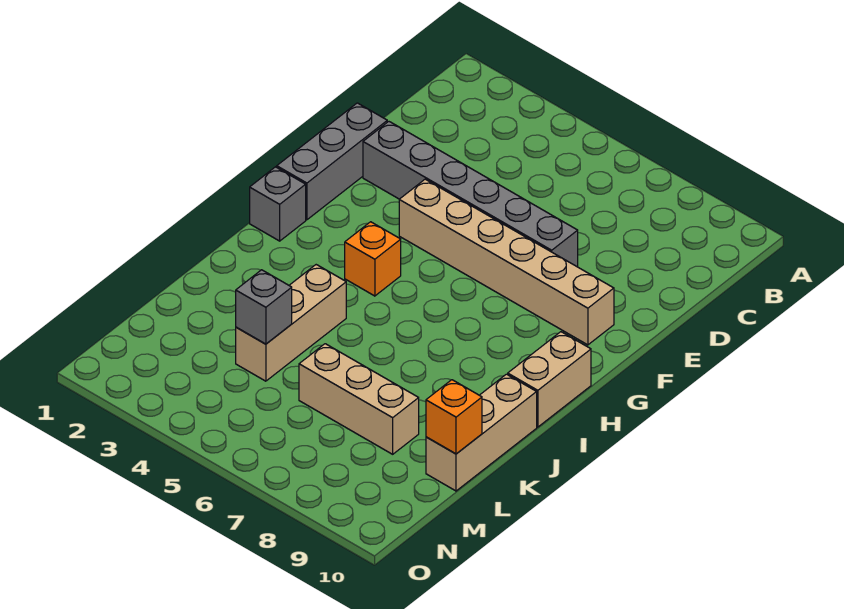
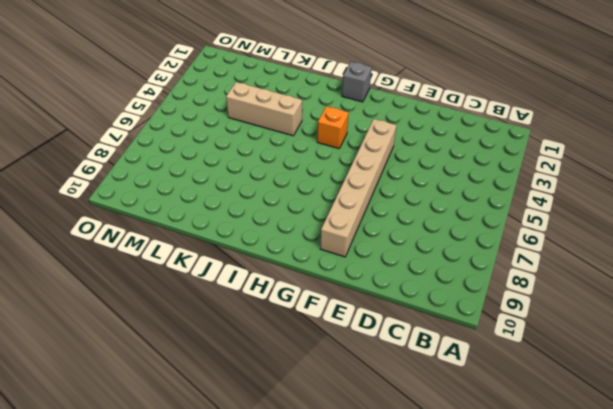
none -> grey 1x3 brick [277,103,387,220]
none -> grey 1x6 brick [363,122,578,267]

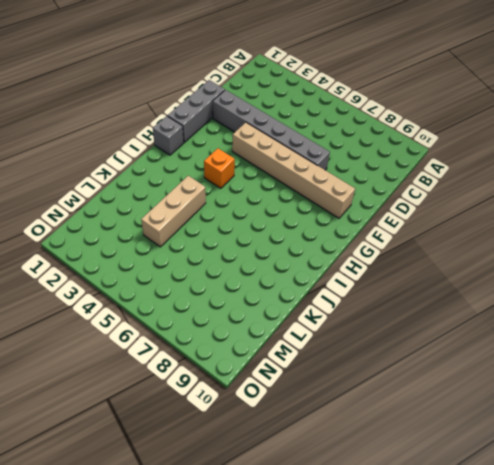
none -> tan 1x2 brick [508,332,591,427]
none -> tan 1x3 brick [426,374,537,491]

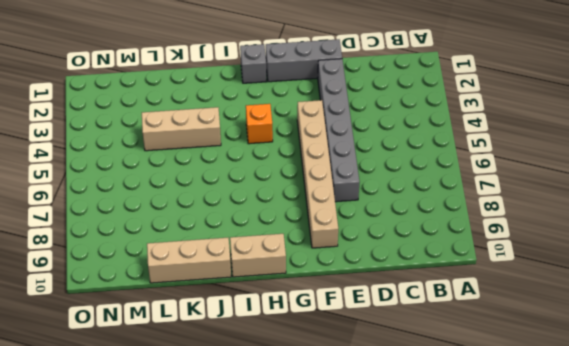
none -> tan 1x3 brick [299,344,419,454]
none -> grey 1x1 brick [236,270,292,344]

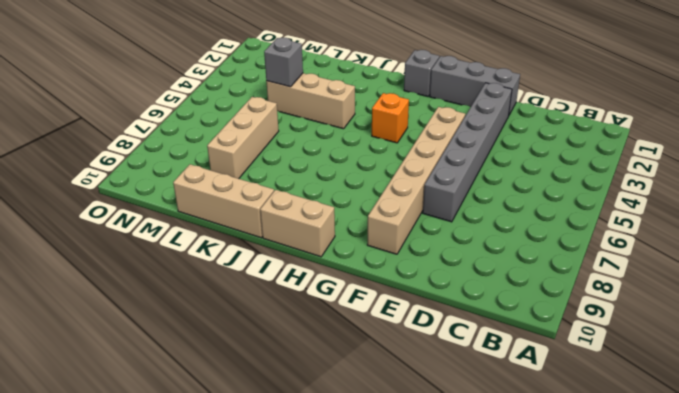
none -> orange 1x1 brick [426,380,482,454]

